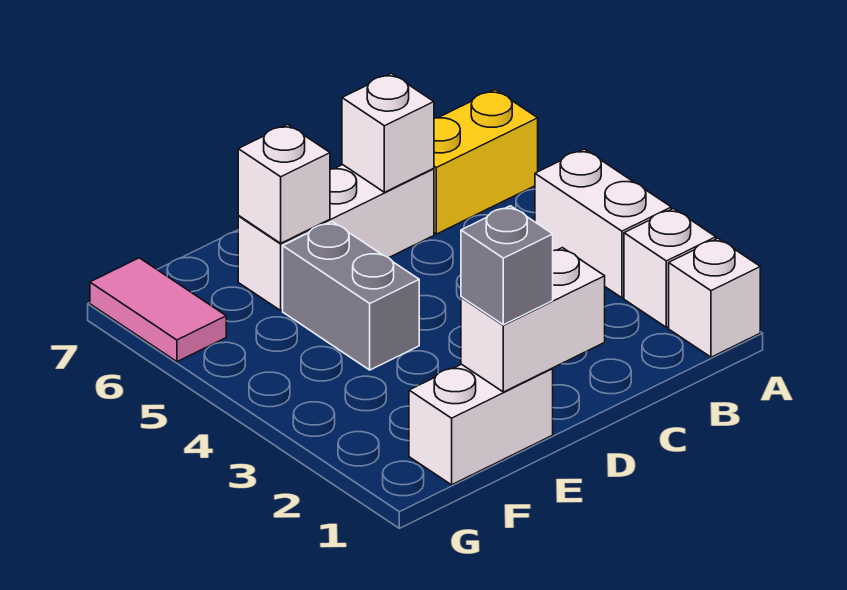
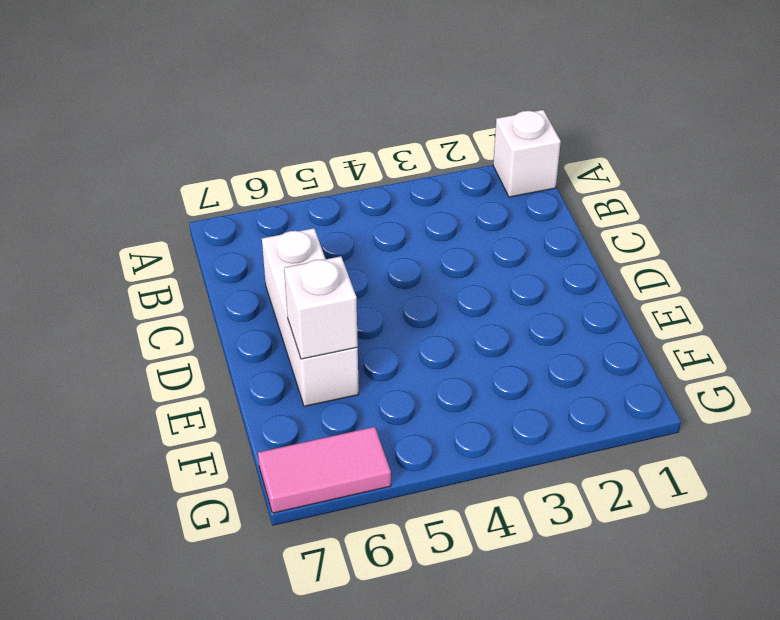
none -> white 1x1 brick [624,209,716,328]
none -> white 1x2 brick [535,149,671,298]
none -> yellow 1x2 brick [434,90,538,234]

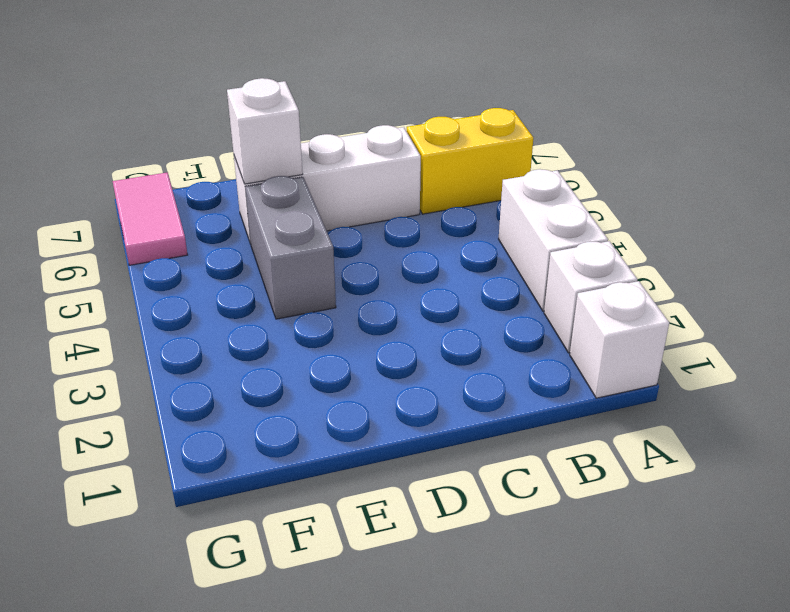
none -> white 1x2 brick [409,364,553,485]
none -> white 1x1 brick [342,73,434,192]
none -> white 1x2 brick [461,248,605,392]

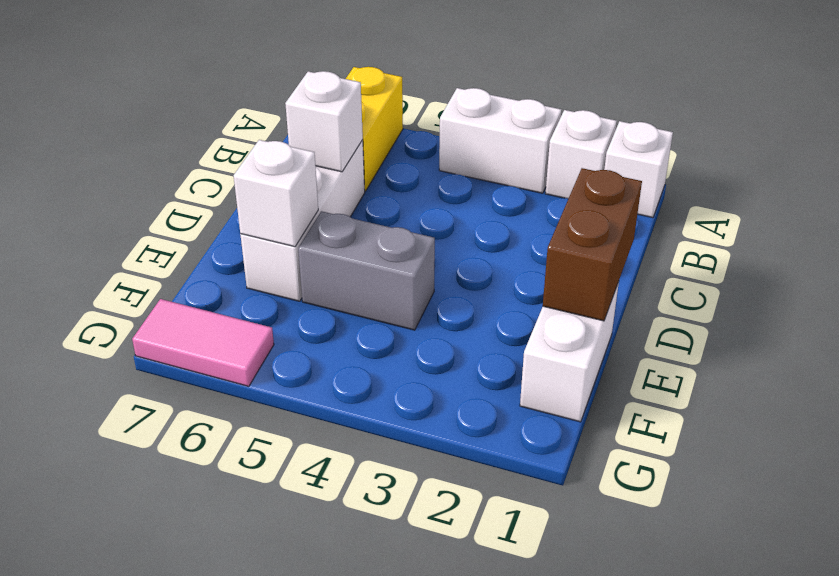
brown 1x2 brick [543,168,642,321] -> white 1x2 brick [461,248,605,392]
none -> grey 1x1 brick [461,206,553,325]

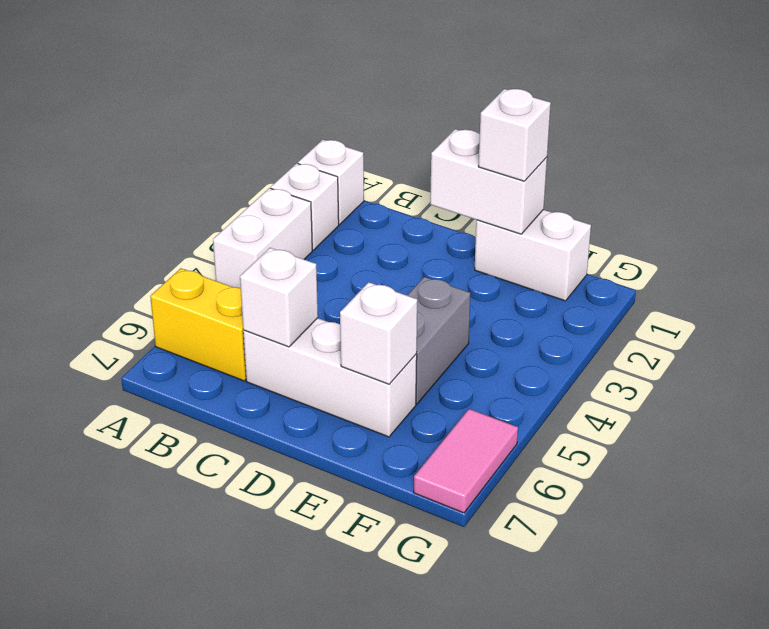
white 1x1 brick [479,89,551,181] -> grey 1x1 brick [461,206,553,325]

